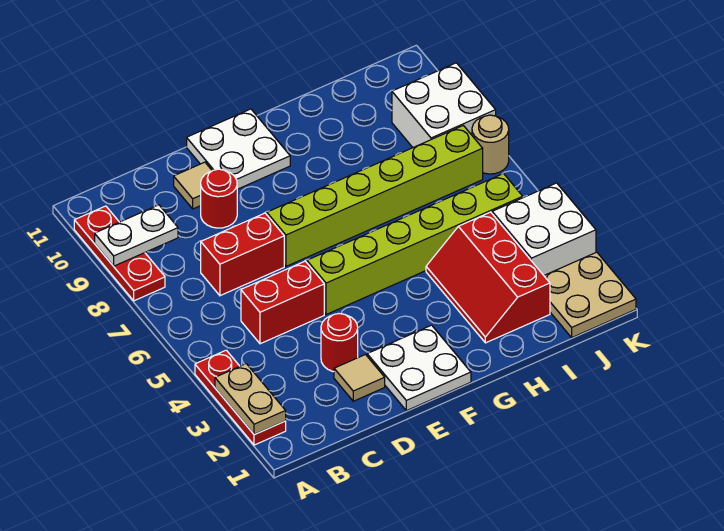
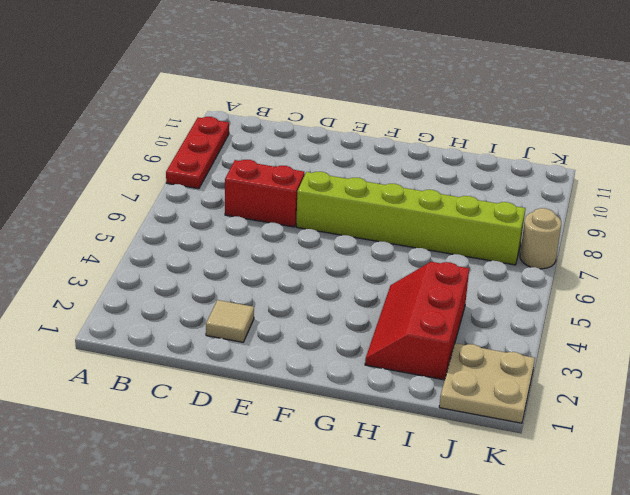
none -> red 1x3 plate [195,350,286,445]
none -> red 1x2 brick [241,261,324,344]
none -> red 1x1 round brick [321,314,358,372]

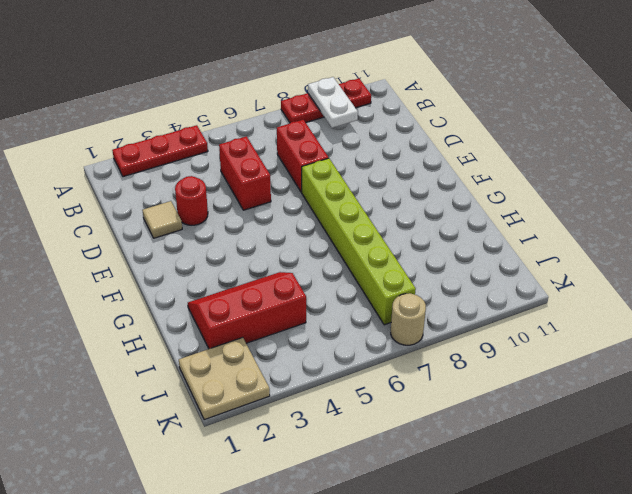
none -> red 1x1 round brick [201,169,237,228]
none -> tan 1x1 tile [174,162,212,209]
none -> white 2x2 plate [367,325,471,411]

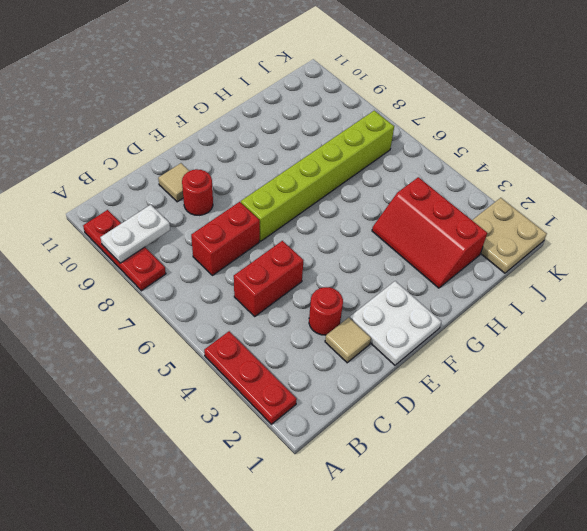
none -> lime 1x6 brick [307,174,523,315]
none -> white 2x2 plate [187,109,290,189]
none -> white 2x2 brick [492,183,596,275]

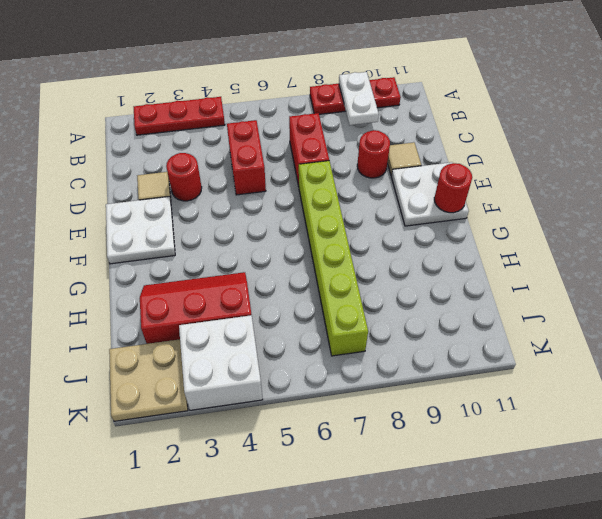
red 1x1 round brick [434,163,472,213] -> none
none -> lime 1x6 brick [307,174,523,315]
none -> white 2x2 brick [392,63,496,147]
none -> tan 1x1 round brick [472,115,509,174]

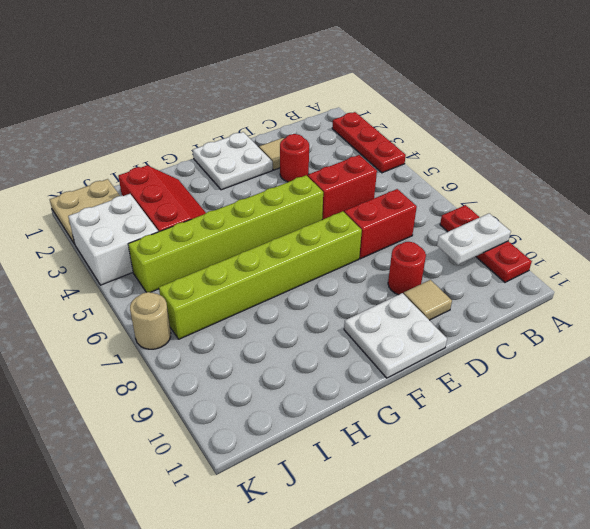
none -> white 2x2 brick [392,63,496,147]
none -> tan 1x2 plate [215,364,286,435]

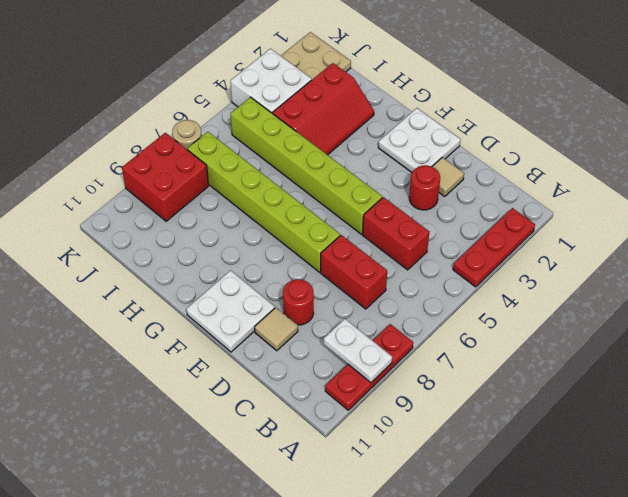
red 2x2 brick [122,133,209,221] -> white 2x2 brick [392,63,496,147]
none -> tan 1x2 plate [215,364,286,435]

